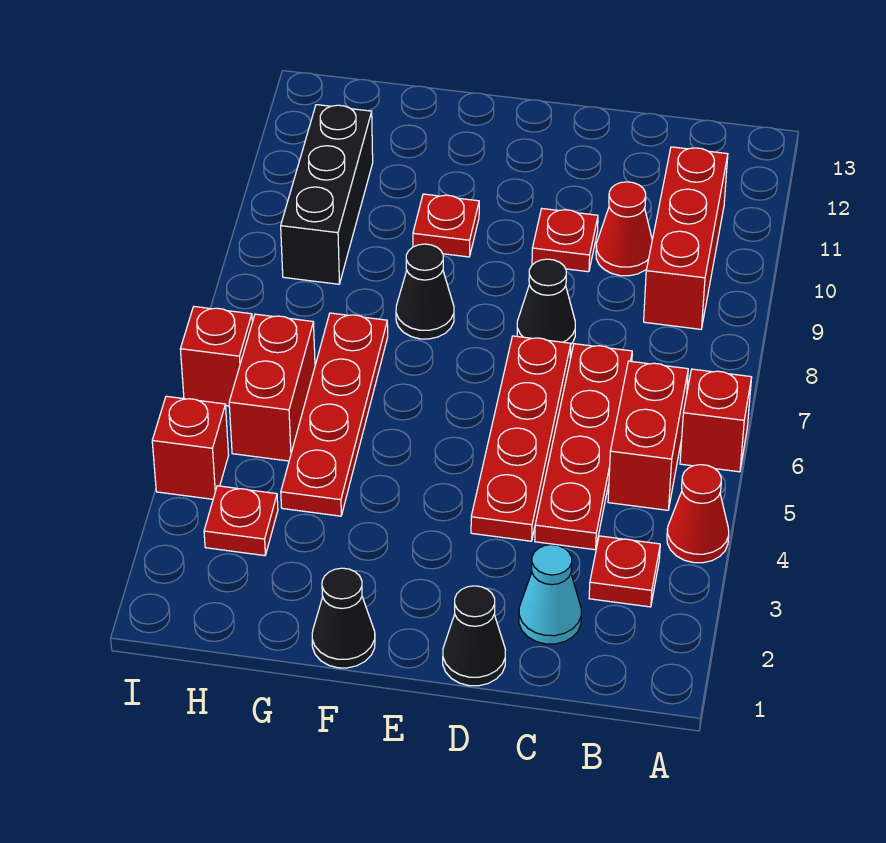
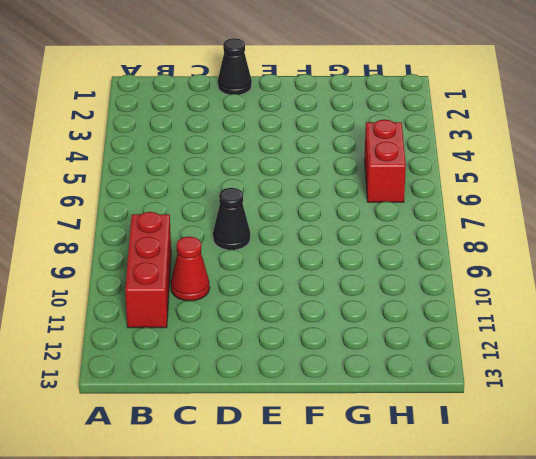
none -> red 1x1 cone [667,465,729,563]
none -> red 1x1 brick [680,369,752,472]
none -> red 1x1 plate [589,536,660,607]

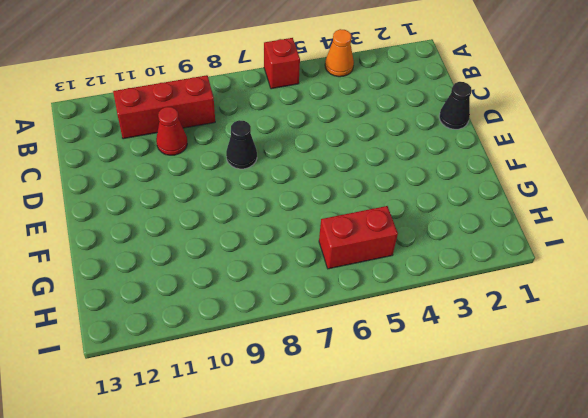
orange 1x1 cone [325,29,354,77] -> red 1x1 cone [667,465,729,563]
none -> red 1x1 plate [589,536,660,607]
none -> red 1x2 brick [608,361,688,510]
none -> cyan 1x1 cone [519,545,581,644]

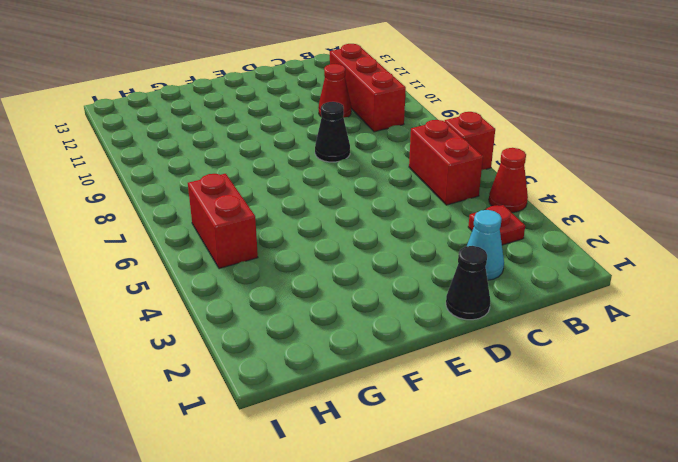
none -> red 1x4 plate [535,344,632,550]
none -> red 1x4 plate [471,336,571,541]
none -> red 1x1 plate [532,209,598,272]

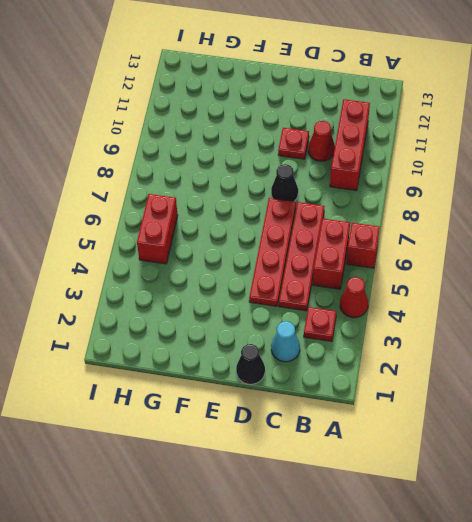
none -> black 1x1 cone [312,568,375,668]
none -> black 1x1 cone [396,244,454,339]
none -> red 1x1 plate [413,194,479,257]

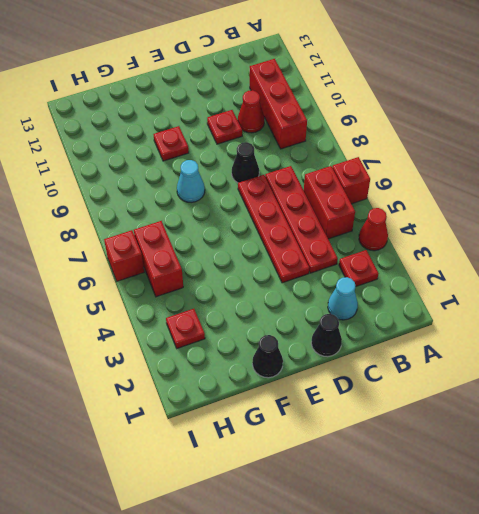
cyan 1x1 cone [177,160,205,203] -> black 1x1 cone [396,244,454,339]
none -> red 1x4 plate [281,313,388,516]
none -> black 1x3 brick [281,105,373,284]
none -> red 1x1 brick [152,396,229,499]

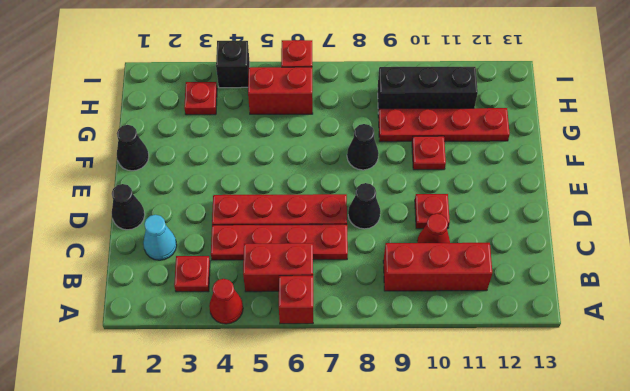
red 1x4 plate [378,108,510,142] -> red 1x4 plate moved to [281,313,388,516]
black 1x1 brick [216,41,250,88] -> red 1x1 brick [152,396,229,499]

